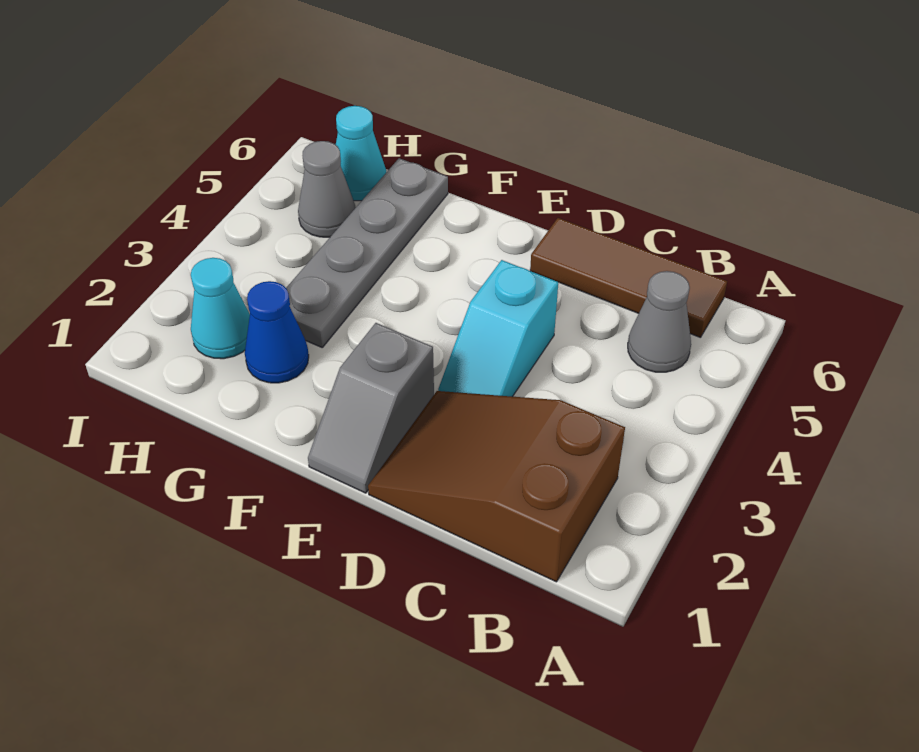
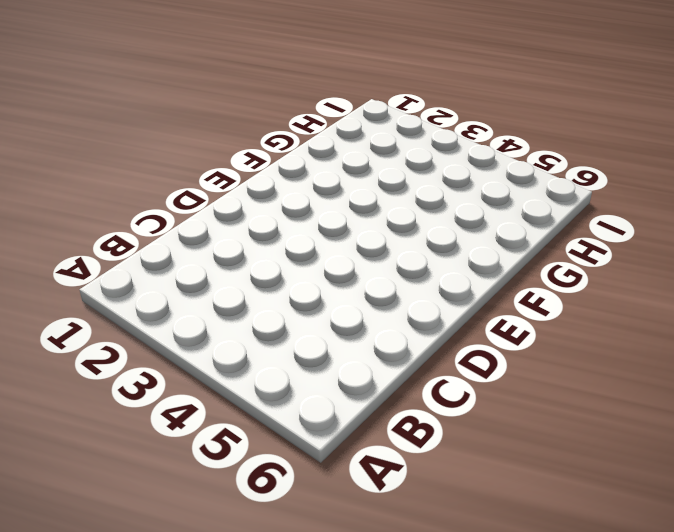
none -> brown 2x3 slope [368,391,625,582]
none -> grey 1x1 cone [628,271,691,372]

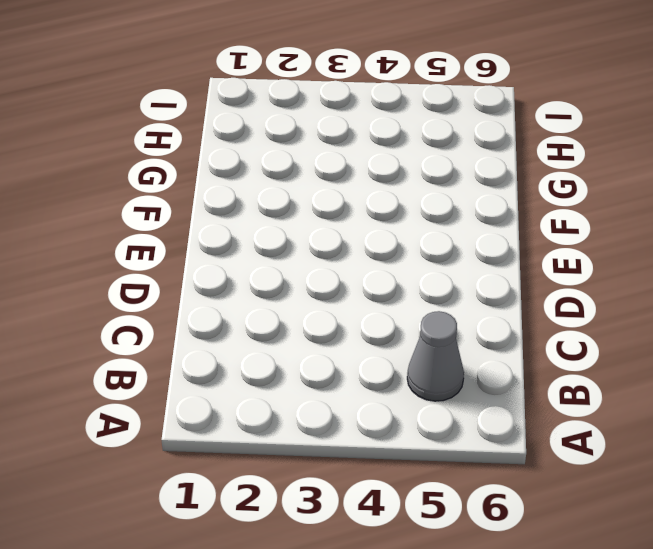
none -> brown 2x3 slope [368,391,625,582]
none -> brown 1x3 tile [530,218,727,338]

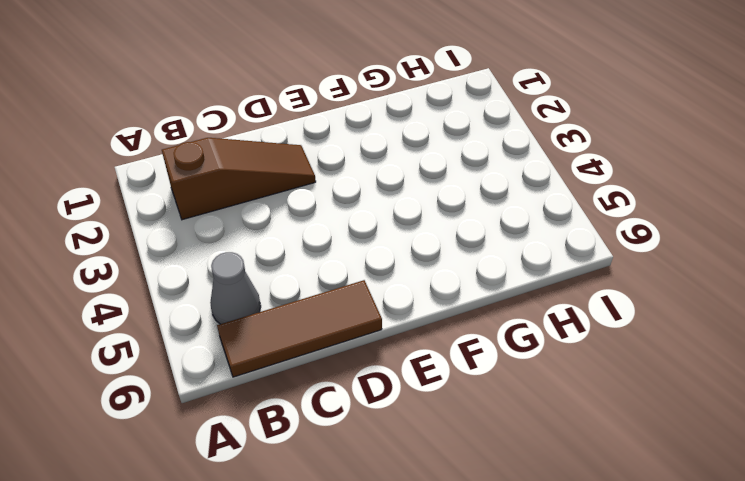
brown 1x3 slope [162,138,316,220] -> brown 2x3 slope [368,391,625,582]
none -> cyan 1x2 slope [438,260,558,397]
none -> grey 1x2 slope [308,323,434,493]

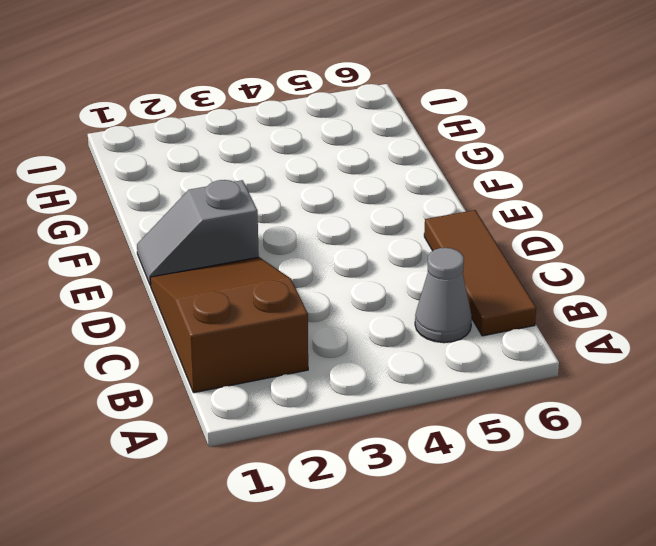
none -> cyan 1x2 slope [438,260,558,397]
none -> blue 1x1 cone [245,281,309,383]

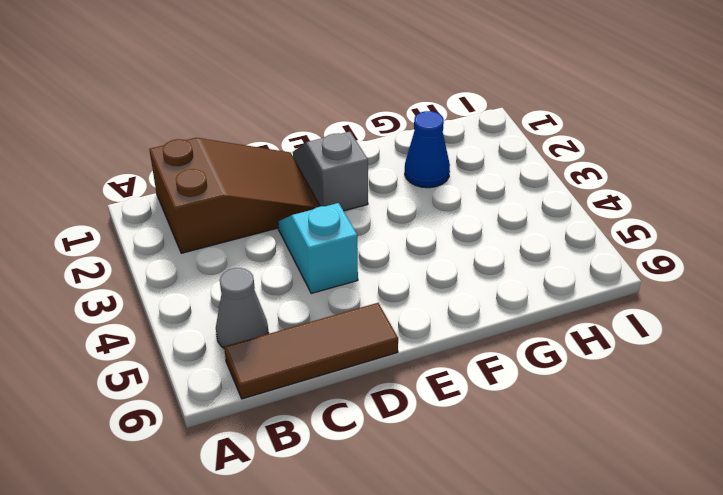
none -> grey 1x4 plate [286,158,448,347]
none -> cyan 1x1 cone [191,258,250,359]

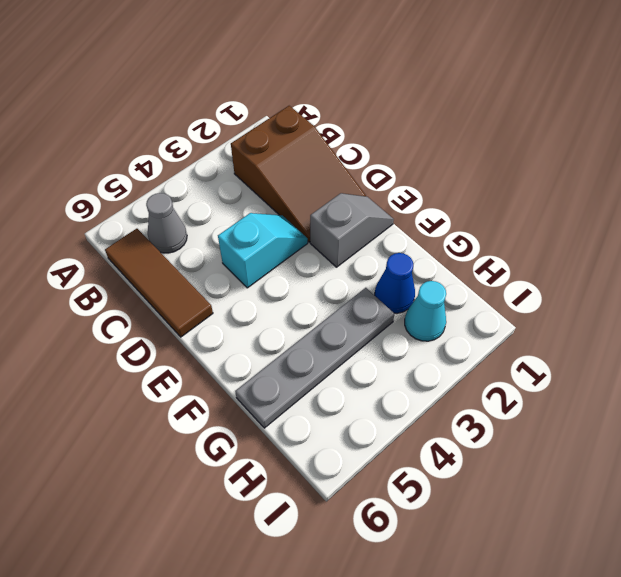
none -> grey 1x1 cone [298,141,356,237]
none -> cyan 1x1 cone [336,106,386,201]

